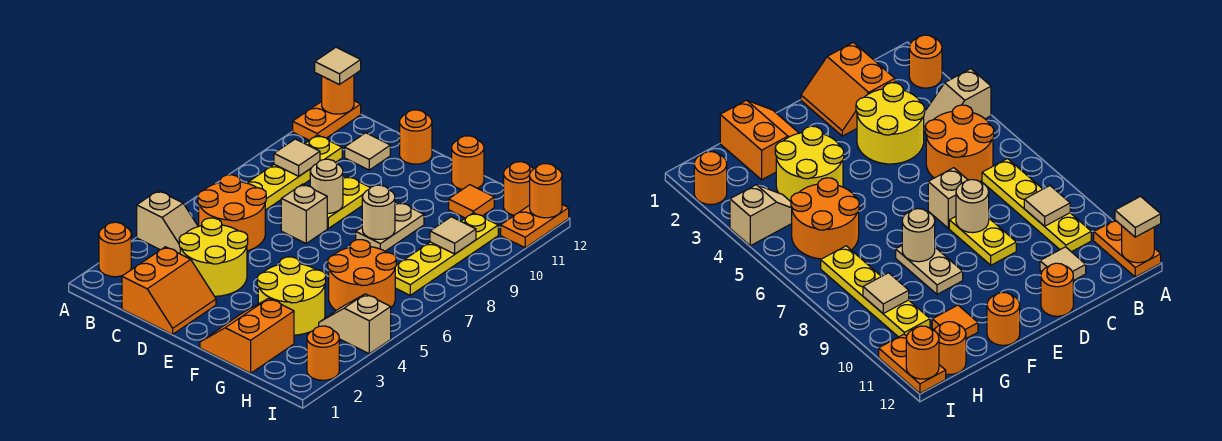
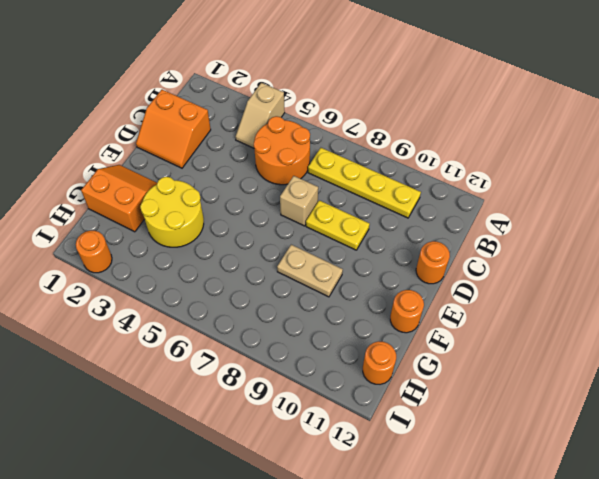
none -> orange 1x1 round brick [99,222,131,277]
none -> orange 1x2 plate [293,101,361,140]
none -> yellow 2x2 round brick [179,218,248,296]

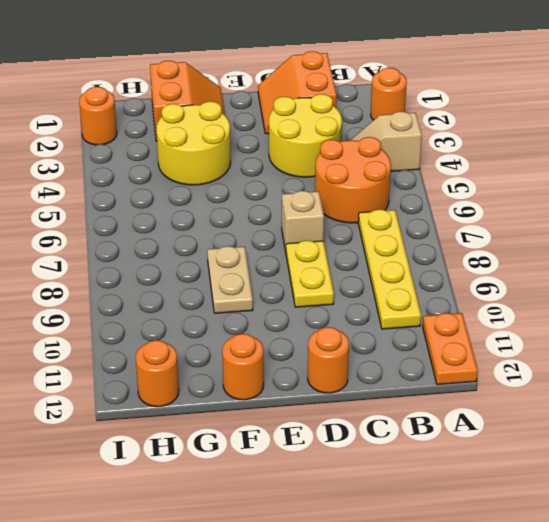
none -> tan 1x1 tile [345,133,390,170]
none -> orange 2x2 round brick [328,240,396,310]
none -> orange 1x1 tile [449,185,494,218]

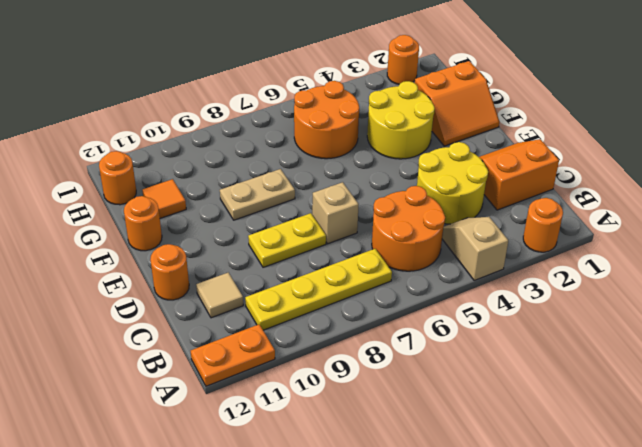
none -> tan 1x2 slope [319,294,391,354]
none -> yellow 1x4 plate [395,213,498,295]
none -> orange 1x2 plate [501,205,569,248]

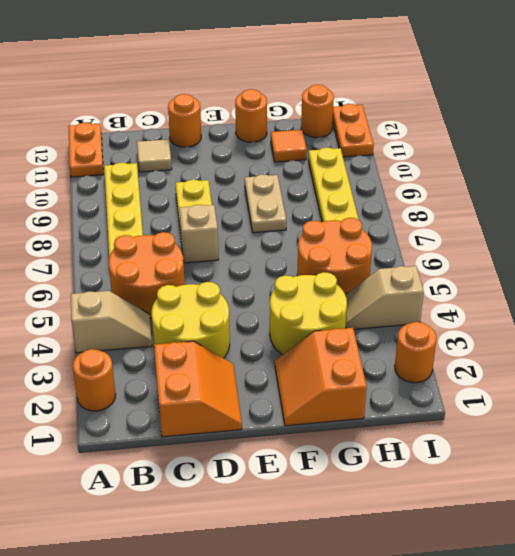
none -> orange 1x1 round brick [322,75,354,114]
none -> tan 1x1 tile [274,139,320,176]
none -> tan 1x1 round brick [310,159,343,214]

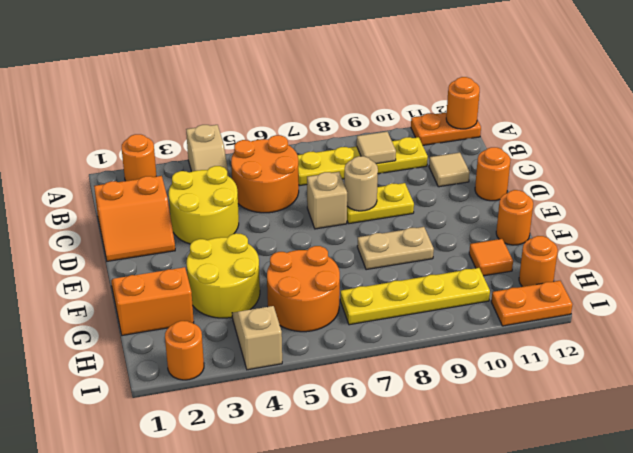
none -> tan 1x1 round brick [362,185,395,239]
none -> tan 1x1 tile [430,217,476,254]
none -> orange 1x1 round brick [530,164,562,218]

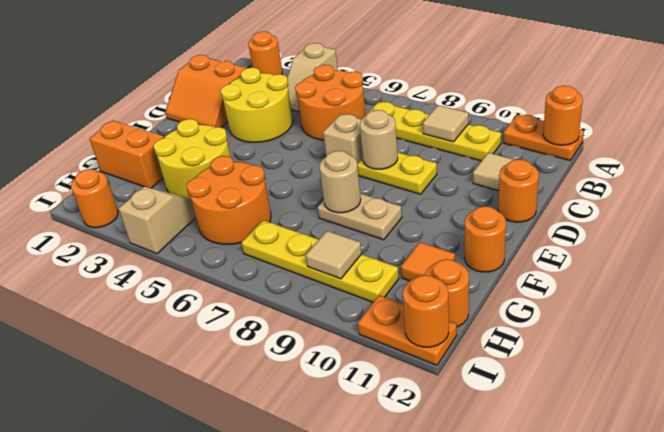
none -> tan 1x1 tile [315,47,361,85]

